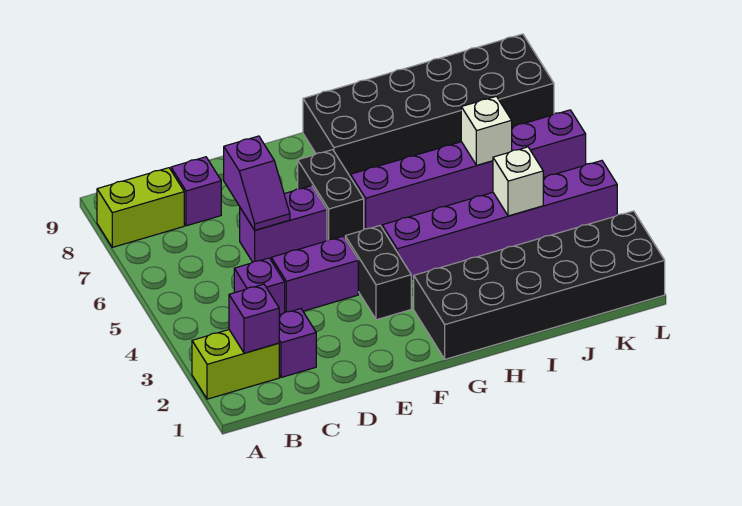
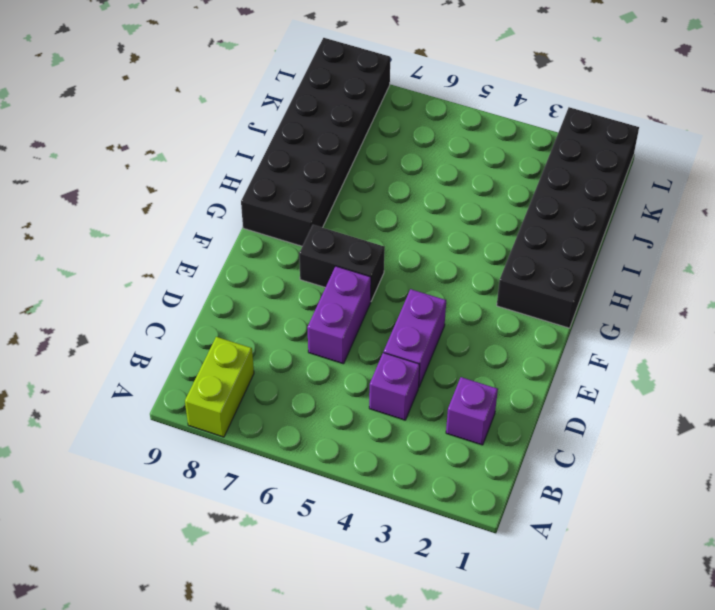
none -> lime 1x2 brick [192,330,279,399]
none -> purple 1x1 brick [171,157,221,226]
none -> black 1x2 brick [345,226,411,320]

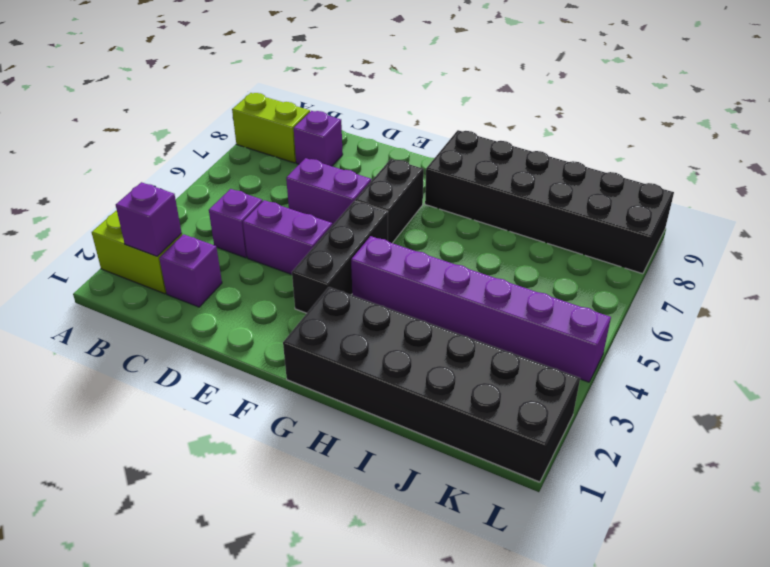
black 1x3 brick [292,201,388,313] -> black 1x2 brick [345,226,411,320]
none -> purple 1x6 brick [351,110,586,229]
none -> purple 1x2 slope [224,136,290,230]
none -> white 1x1 brick [493,147,543,216]

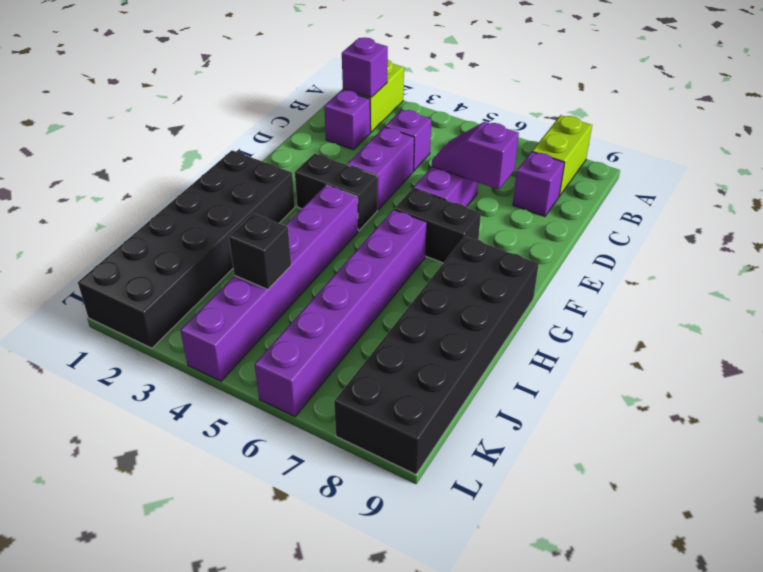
black 1x1 brick [229,213,291,289] -> white 1x1 brick [493,147,543,216]
none -> white 1x1 brick [461,96,512,165]

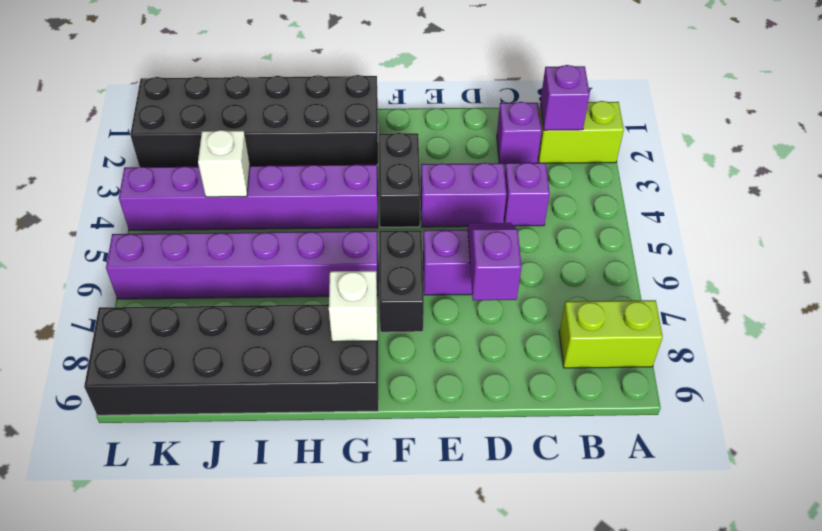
white 1x1 brick [329,271,377,342] -> white 1x1 brick moved to [461,96,512,165]
none -> purple 1x1 brick [171,157,221,226]

